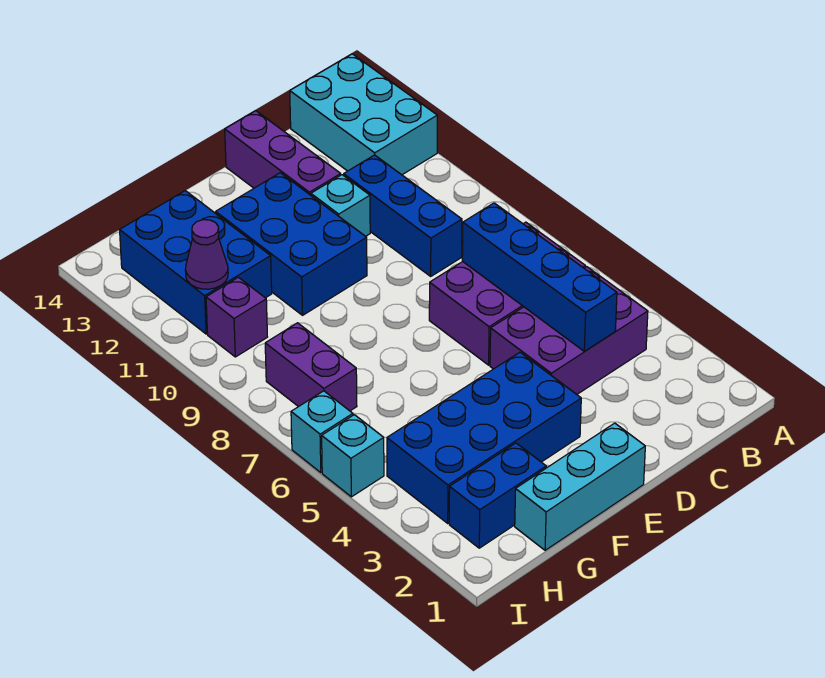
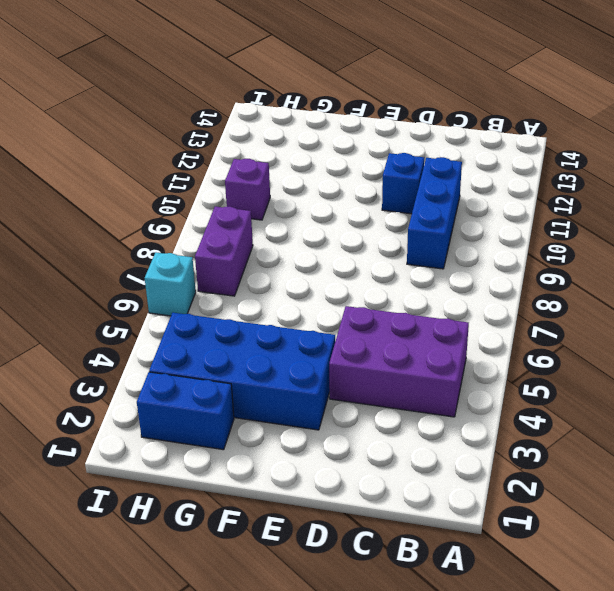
blue 1x1 brick [382,153,424,214] -> cyan 1x1 brick [311,175,370,236]
none -> cyan 2x3 brick [290,54,437,175]
none -> purple 2x3 brick [429,222,585,365]
none -> purple 1x3 brick [225,111,341,195]

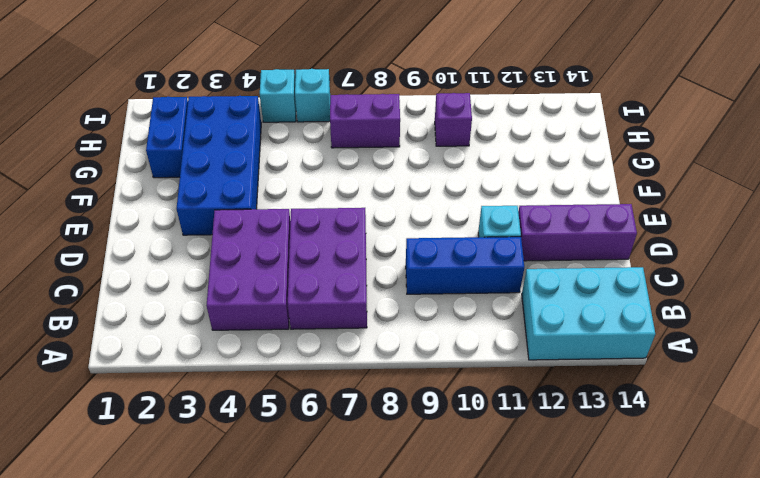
none -> cyan 1x3 brick [515,423,645,550]
none -> blue 2x3 brick [216,173,367,315]
none -> blue 2x3 brick [120,191,272,334]

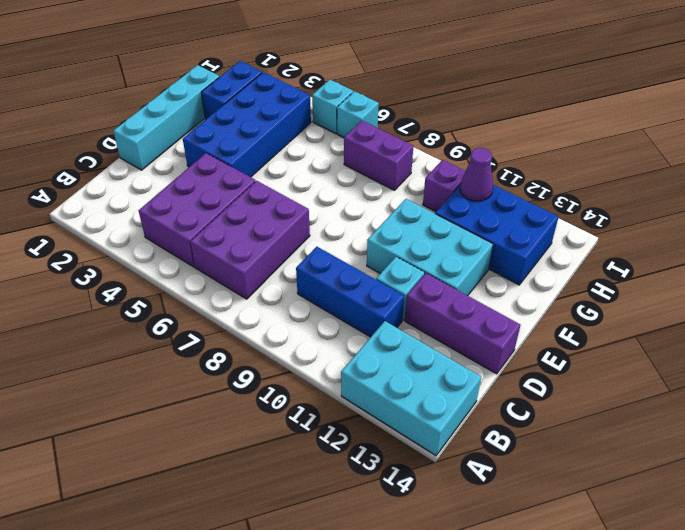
cyan 1x4 brick [113,65,219,170] -> cyan 1x3 brick [515,423,645,550]
cyan 2x3 brick [367,199,493,296] -> blue 2x3 brick [216,173,367,315]
none -> blue 1x4 brick [462,203,617,351]

